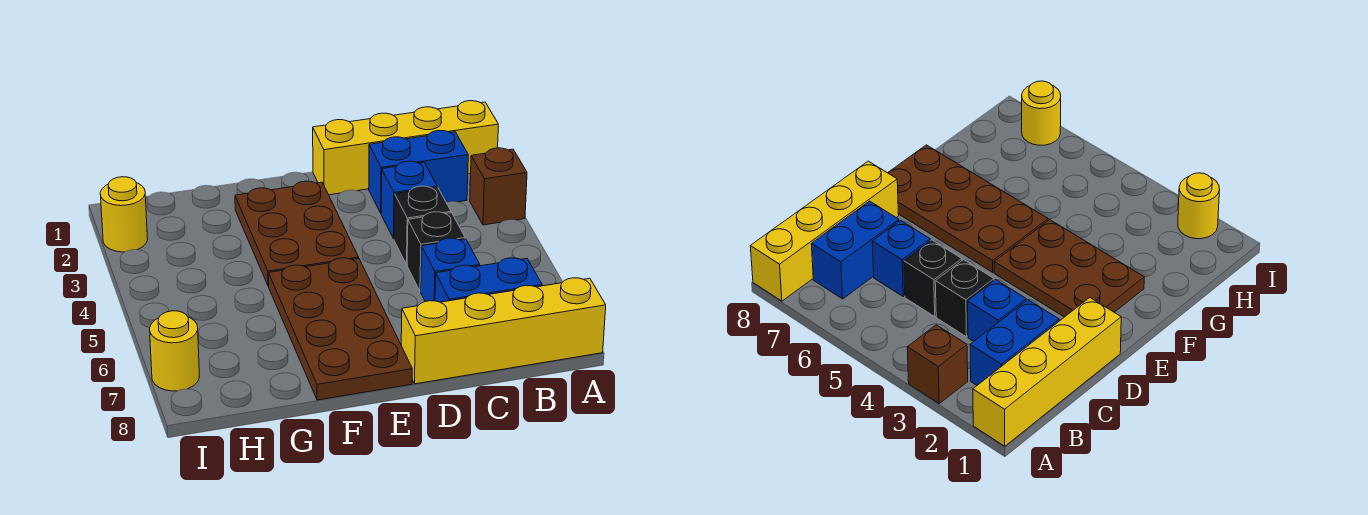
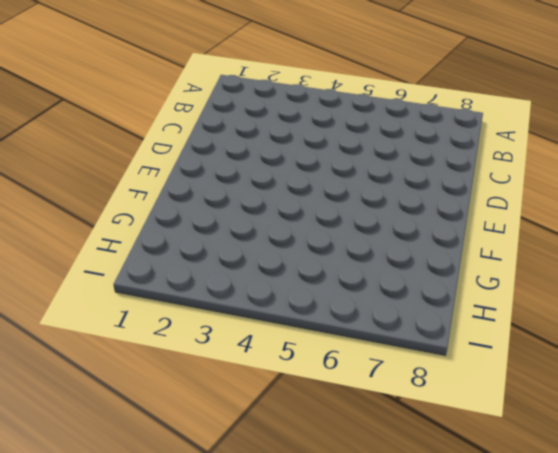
none -> yellow 1x4 brick [313,101,498,195]
none -> brown 1x1 brick [470,148,527,225]
none -> yellow 1x4 brick [401,278,606,384]

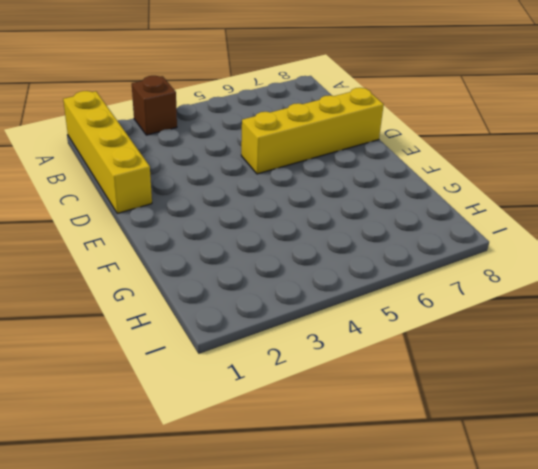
yellow 1x4 brick [241,88,384,174] -> yellow 1x4 brick turned to [401,278,606,384]
none -> blue 1x2 brick [369,131,468,213]
none -> blue 1x2 brick [435,258,542,302]
none -> blue 1x1 brick [381,161,437,239]

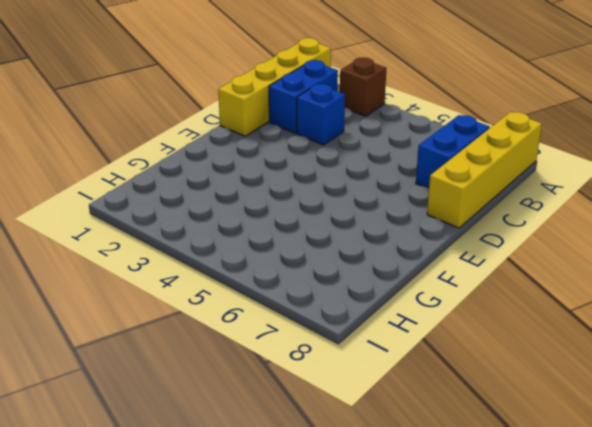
none -> black 1x1 brick [394,186,451,264]
none -> black 1x1 brick [407,212,465,291]
none -> blue 1x1 brick [421,238,480,302]

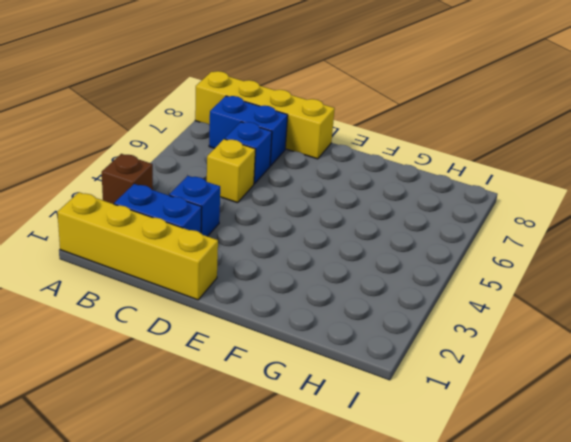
yellow 1x1 brick [207,139,256,203] -> black 1x1 brick [407,212,465,291]
none -> black 1x1 brick [394,186,451,264]
none -> brown 2x3 plate [235,181,359,286]
none -> brown 2x4 plate [268,258,412,400]

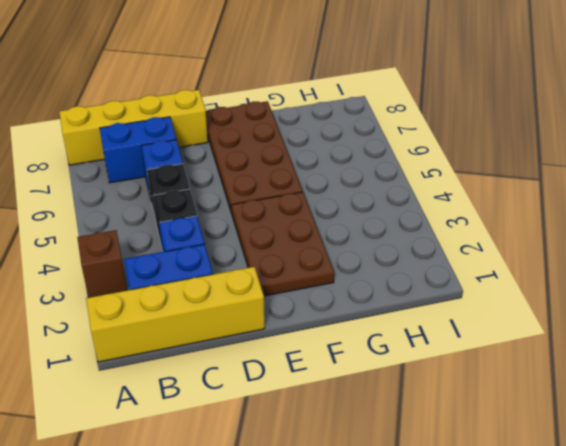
none -> yellow 1x1 round brick [100,177,148,252]
none -> yellow 1x1 round brick [150,311,199,391]

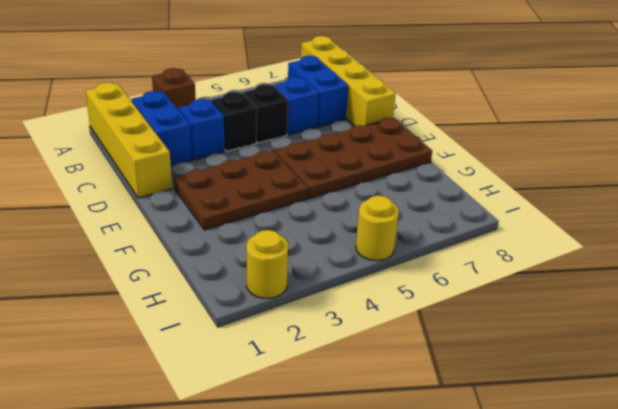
yellow 1x1 round brick [356,196,399,261] -> yellow 1x1 round brick moved to [150,311,199,391]

